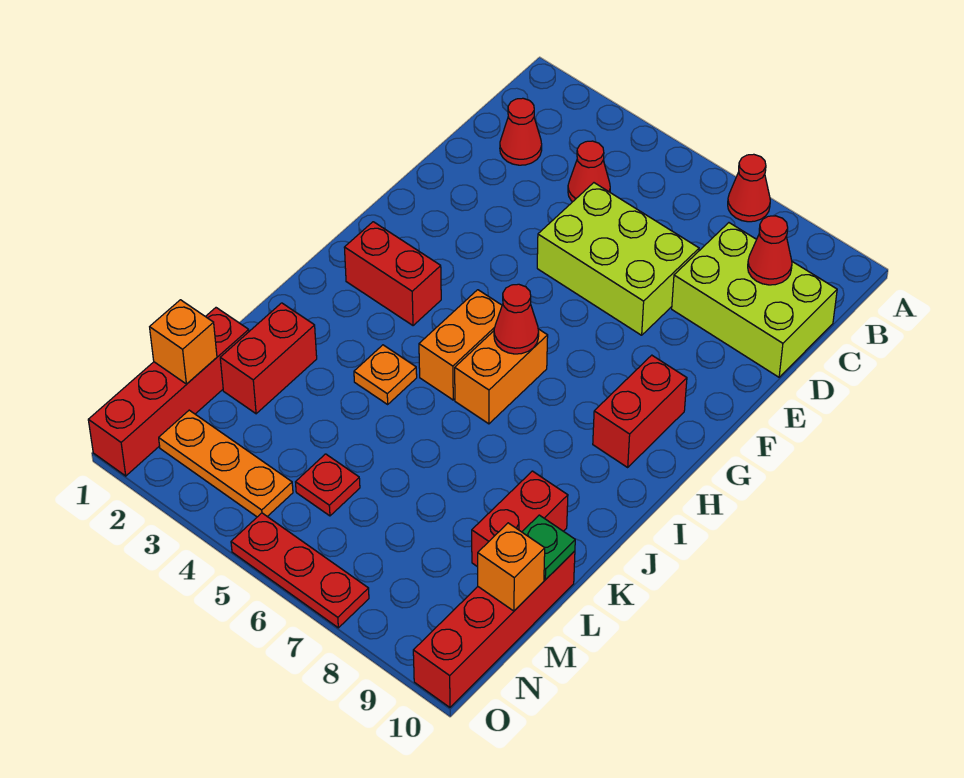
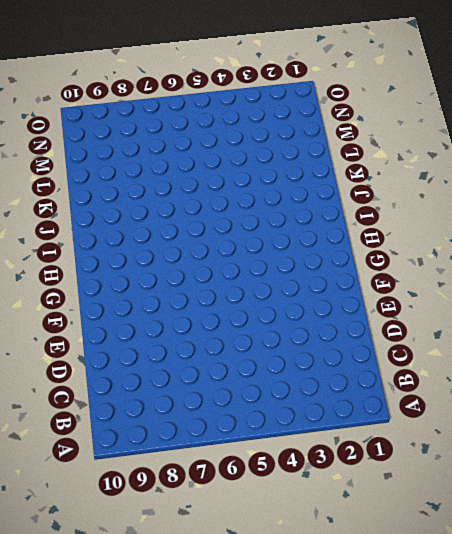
none -> red 1x1 cone [728,154,770,222]
none -> red 1x1 cone [500,98,542,165]
none -> red 1x1 cone [568,141,610,202]

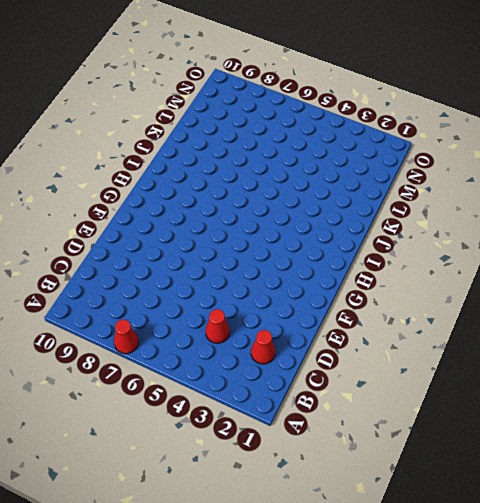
none -> lime 2x3 brick [672,223,837,377]
none -> lime 2x3 brick [537,183,699,335]
none -> red 1x2 brick [593,355,687,467]

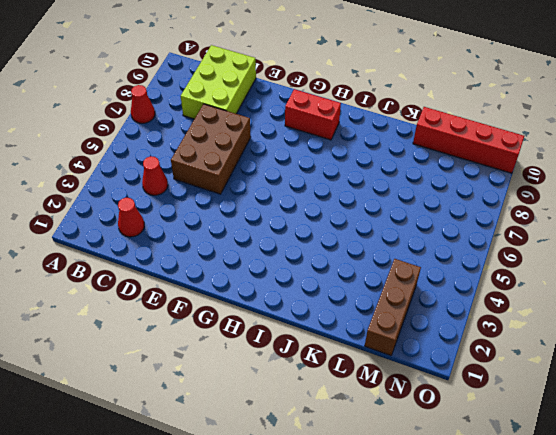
brown 2x3 brick [171,104,251,194] -> lime 2x3 brick [537,183,699,335]
brown 1x3 brick [365,259,421,355] -> red 1x4 brick [88,308,249,476]
none -> red 1x2 brick [344,222,441,326]
none -> orange 1x2 brick [419,290,502,400]
none -> orange 1x2 brick [455,329,548,424]

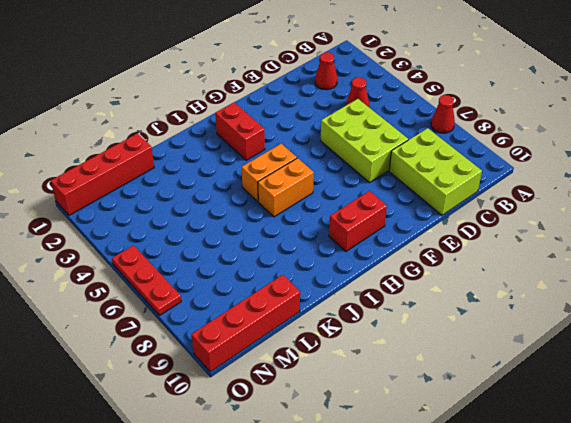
none -> orange 1x1 plate [354,345,417,404]
none -> red 1x2 brick [220,303,317,414]
none -> red 1x2 brick [472,471,568,567]

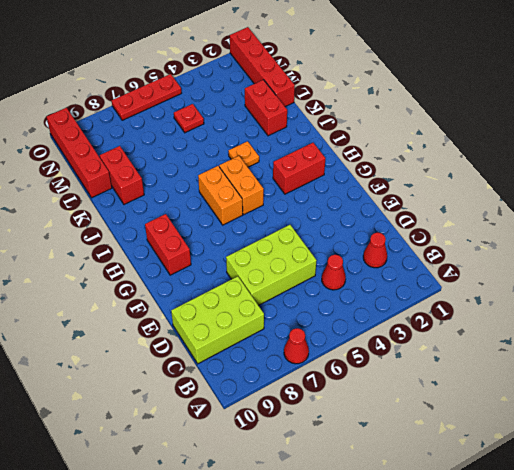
none -> orange 1x3 plate [159,410,293,517]
none -> red 1x1 cone [748,216,792,285]
none -> red 1x1 cone [494,284,539,354]

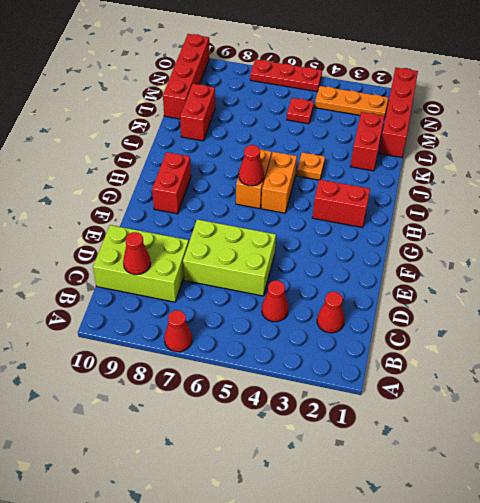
none -> green 1x1 plate [522,515,575,580]
none -> orange 1x1 brick [150,300,217,384]
none -> orange 1x1 brick [478,523,545,611]

